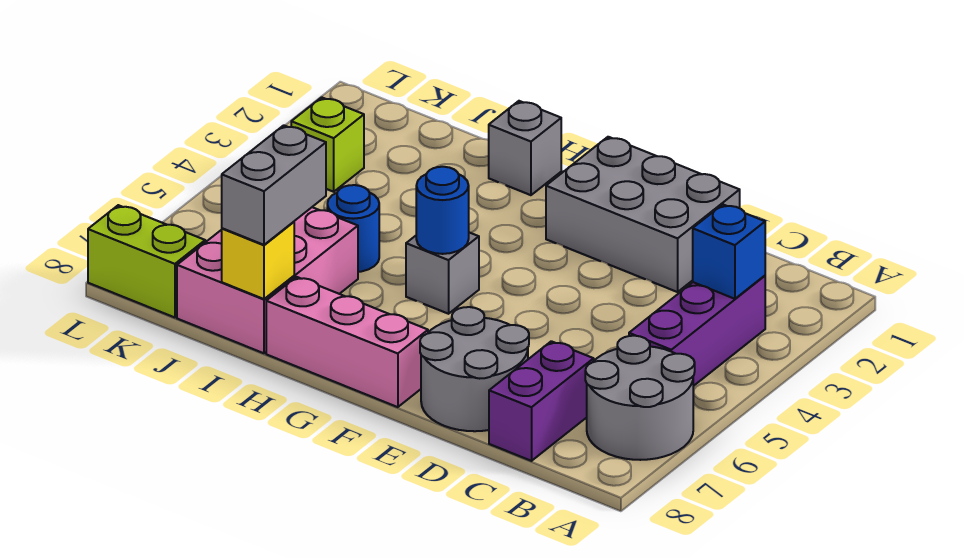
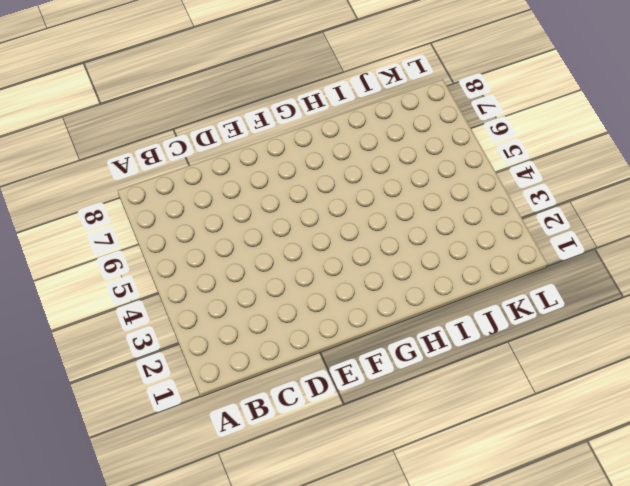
none -> grey 2x2 round brick [585,336,695,460]
none -> purple 1x3 brick [629,276,765,386]
none -> purple 1x2 brick [489,341,594,461]

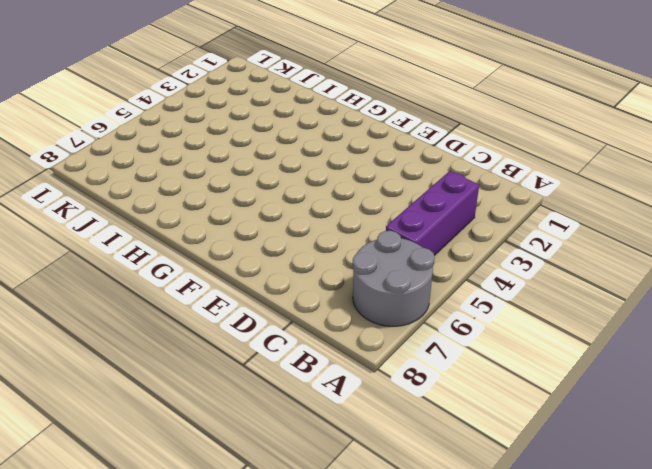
none -> purple 1x2 brick [489,341,594,461]
none -> grey 2x3 brick [546,137,740,292]
none -> grey 2x2 round brick [420,307,529,431]

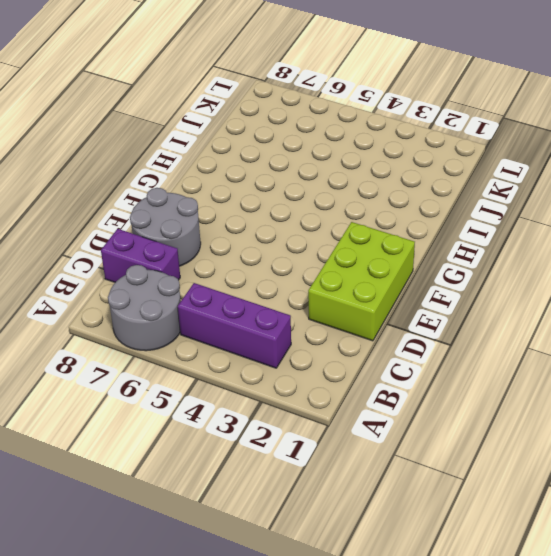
lime 2x3 brick [308,222,415,341] -> grey 2x3 brick [546,137,740,292]
none -> pink 1x3 brick [266,277,428,407]
none -> grey 1x1 brick [406,233,479,314]
none -> grey 1x1 brick [489,101,561,195]

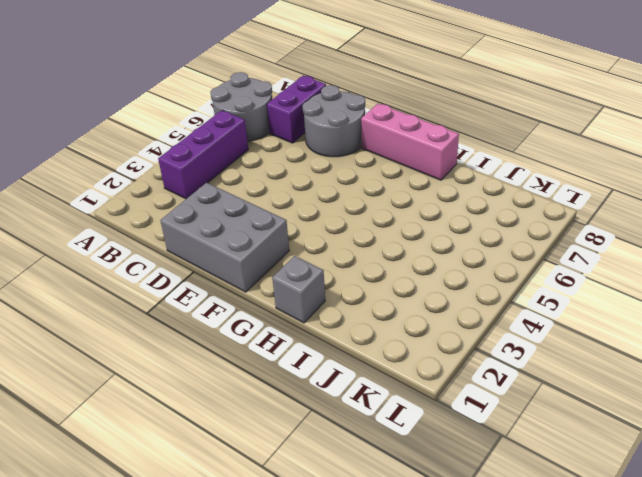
none -> grey 1x1 brick [406,233,479,314]
none -> blue 1x1 round brick [327,185,379,272]
none -> pink 2x3 brick [177,207,358,353]

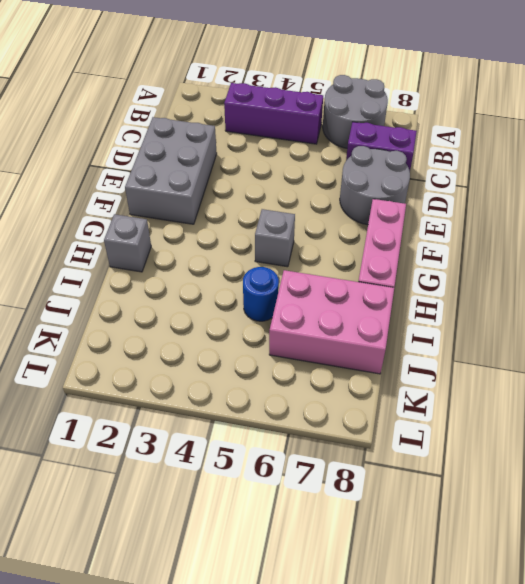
none -> lime 1x1 brick [291,97,364,192]
none -> lime 1x2 brick [88,205,205,317]
none -> blue 1x1 brick [693,205,765,299]

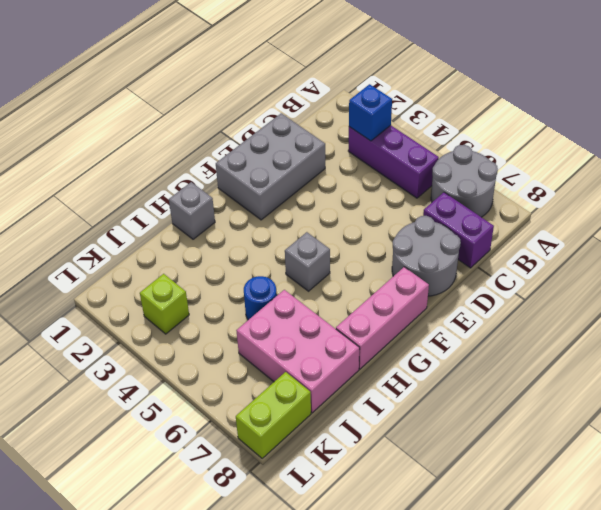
none -> blue 1x1 round brick [416,167,469,254]
none -> yellow 1x1 brick [222,222,294,299]
none -> grey 1x2 brick [222,125,326,245]

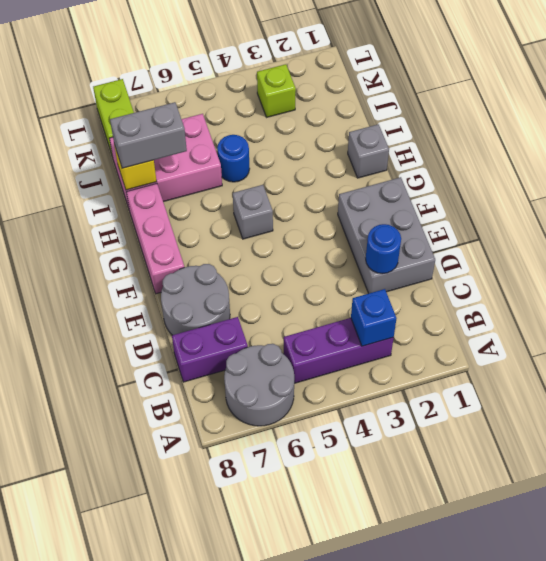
blue 1x1 round brick [366,224,401,274] -> blue 1x1 round brick moved to [416,167,469,254]

